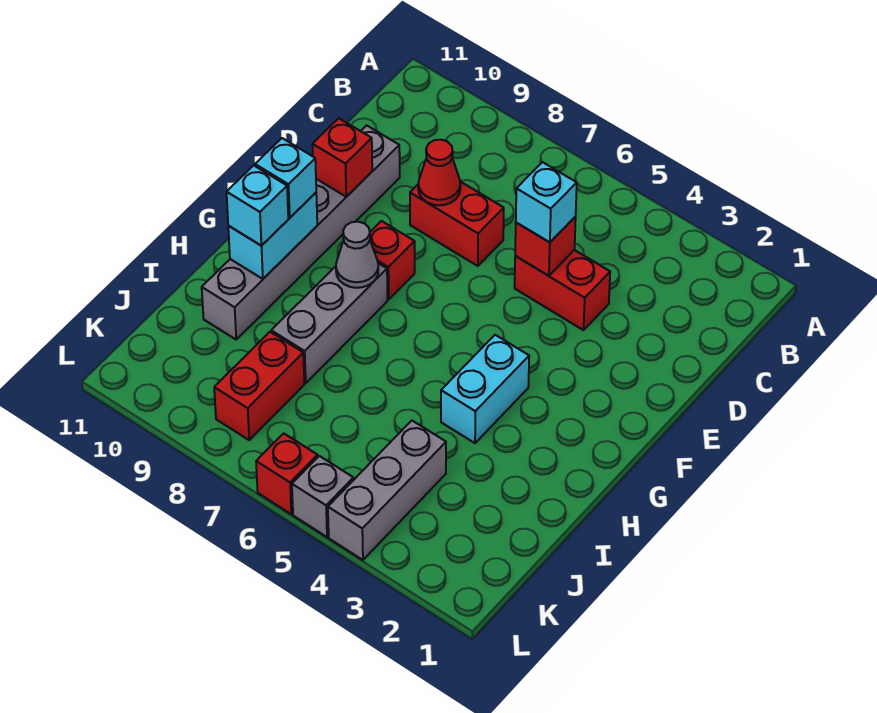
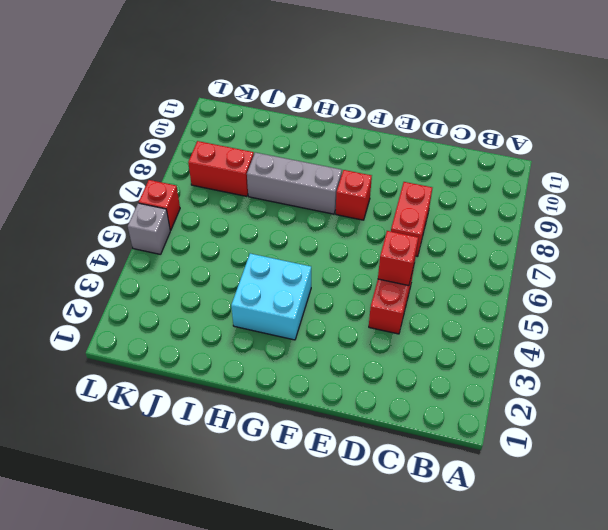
cyan 2x2 brick [231,254,311,340] -> cyan 1x2 brick [441,335,529,443]
none -> grey 1x6 brick [202,125,400,339]
none -> grey 1x3 brick [328,421,446,560]
none -> red 1x1 cone [418,140,460,205]

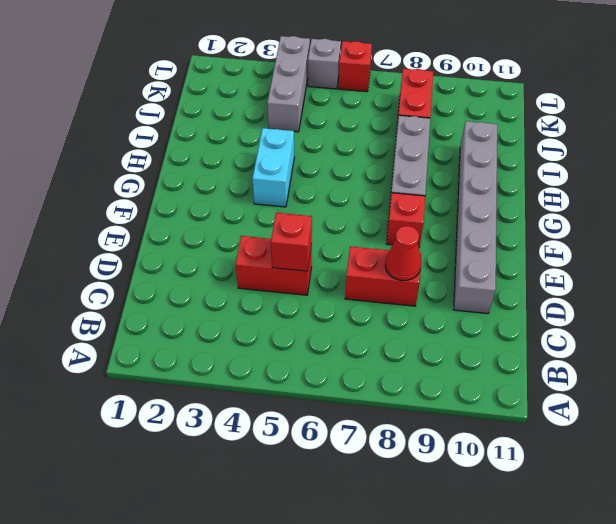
none -> red 1x1 brick [312,118,372,197]
none -> grey 1x1 cone [336,222,378,288]
none -> cyan 1x2 brick [228,193,317,279]

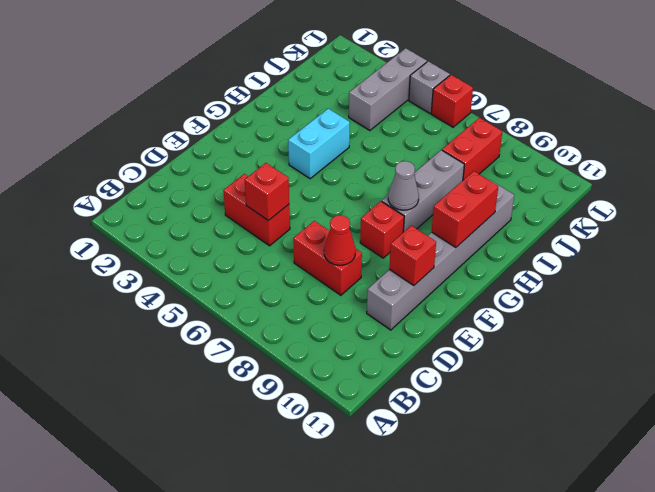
red 1x2 brick [432,171,498,248] -> cyan 1x2 brick [228,193,317,279]
none -> cyan 1x1 brick [516,162,577,242]
none -> cyan 1x1 brick [255,138,316,218]
none -> cyan 1x1 brick [227,165,288,246]

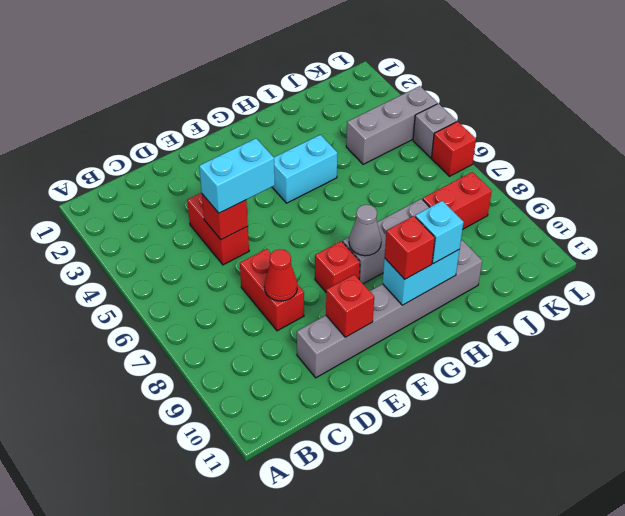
cyan 1x2 brick [199,138,275,213] -> cyan 1x1 brick [516,162,577,242]
red 1x1 brick [385,216,435,279] -> cyan 1x1 brick [255,138,316,218]

